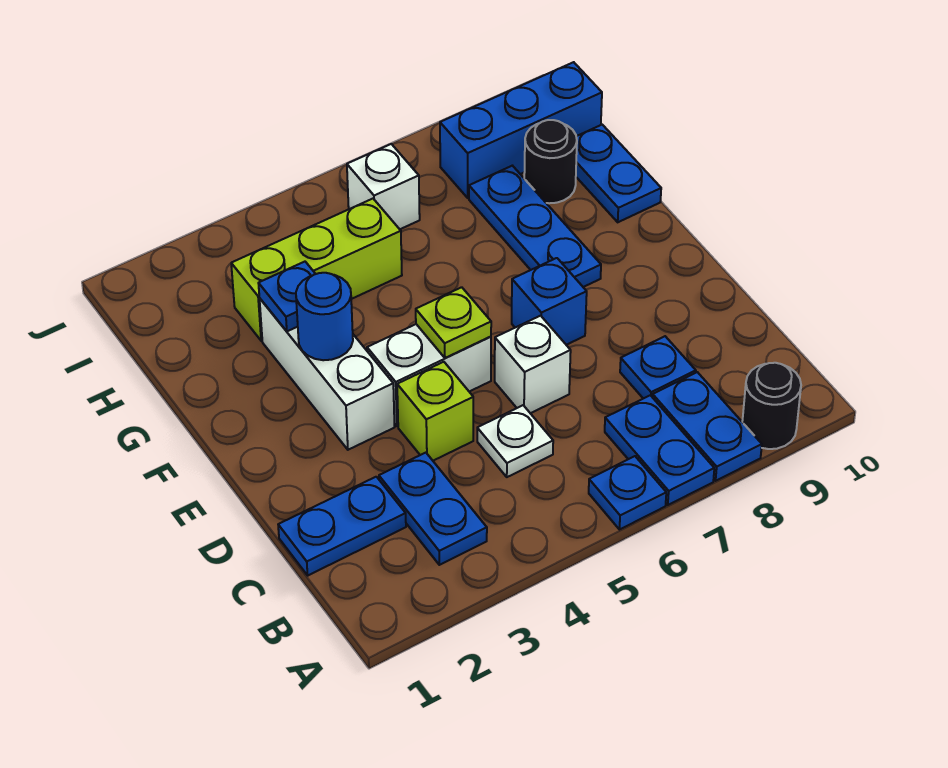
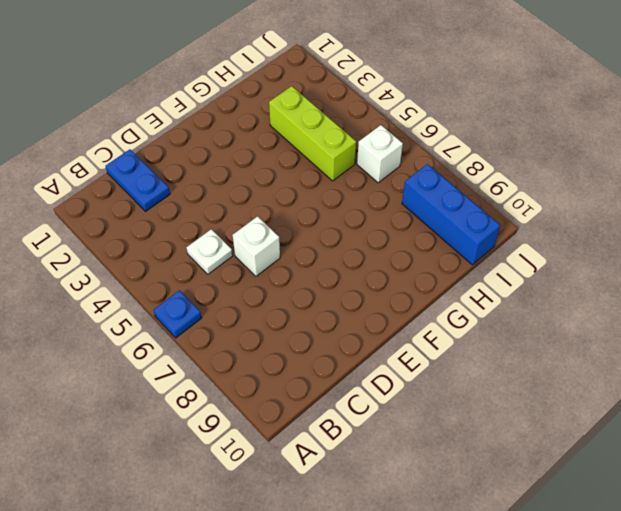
none -> blue 1x2 plate [605,395,714,505]
none -> blue 1x2 plate [652,372,762,481]
none -> black 1x1 round brick [742,363,801,449]

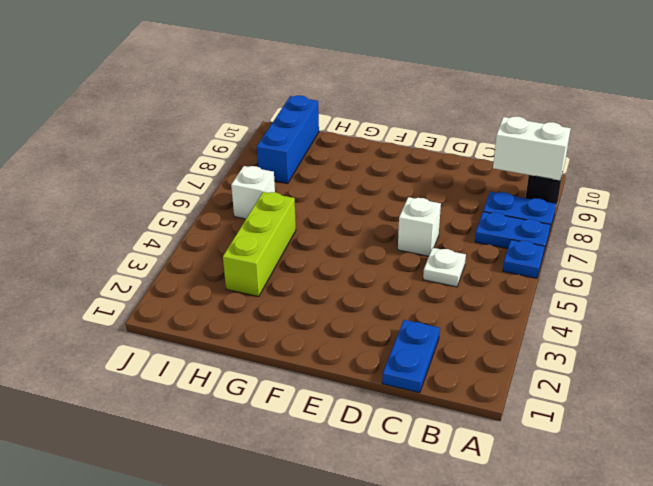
white 1x2 brick [493,117,571,180] -> white 1x2 brick turned to [367,324,491,426]
none -> blue 1x2 plate [379,453,487,565]
none -> blue 1x1 plate [620,336,696,399]
none -> lime 1x1 brick [397,362,473,461]

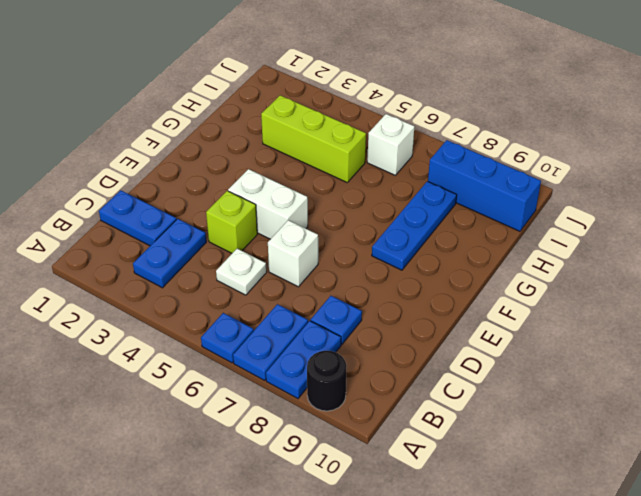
none -> white 1x3 brick [260,299,394,450]
none -> blue 1x1 brick [512,258,587,345]
none -> blue 1x2 plate [576,125,661,222]

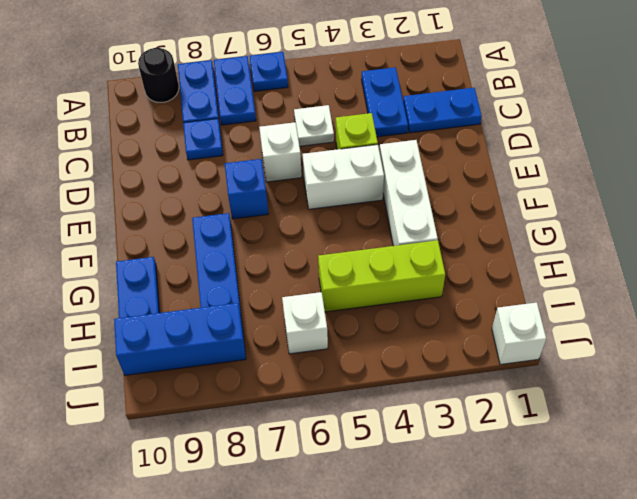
white 1x1 brick [492,302,546,365] -> none
none -> black 1x1 round brick [524,120,577,203]
none -> lime 1x1 plate [416,287,491,358]
none -> blue 1x1 round brick [296,273,353,360]

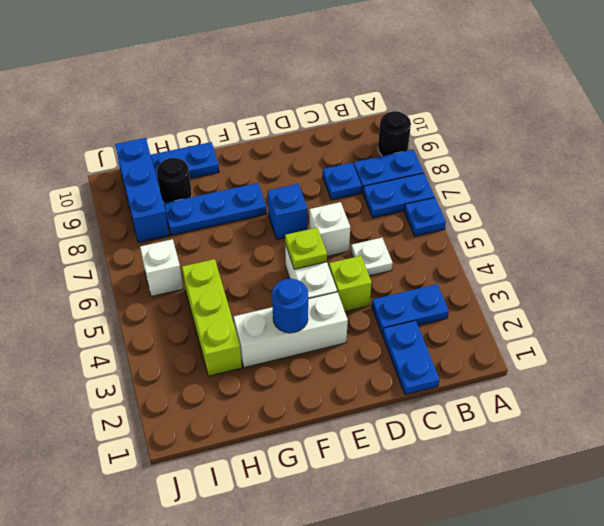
none -> blue 1x1 plate [258,262,315,331]

